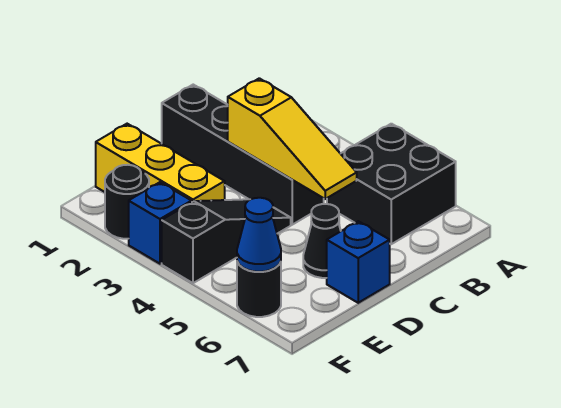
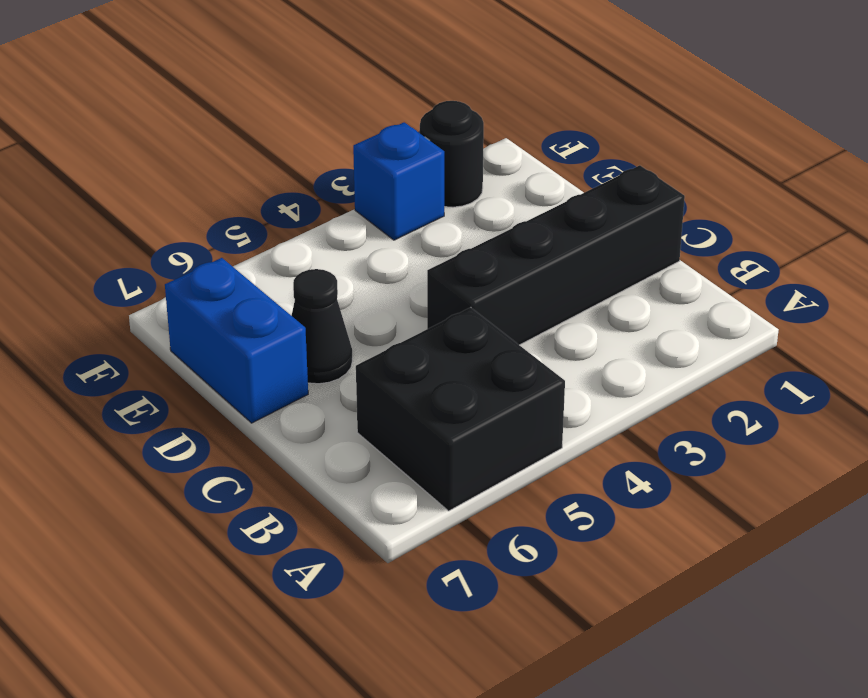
blue 1x2 brick [165,258,308,423] -> blue 1x1 brick [327,221,390,303]
none -> black 1x3 slope [162,199,291,283]
none -> yellow 1x3 brick [96,124,225,202]

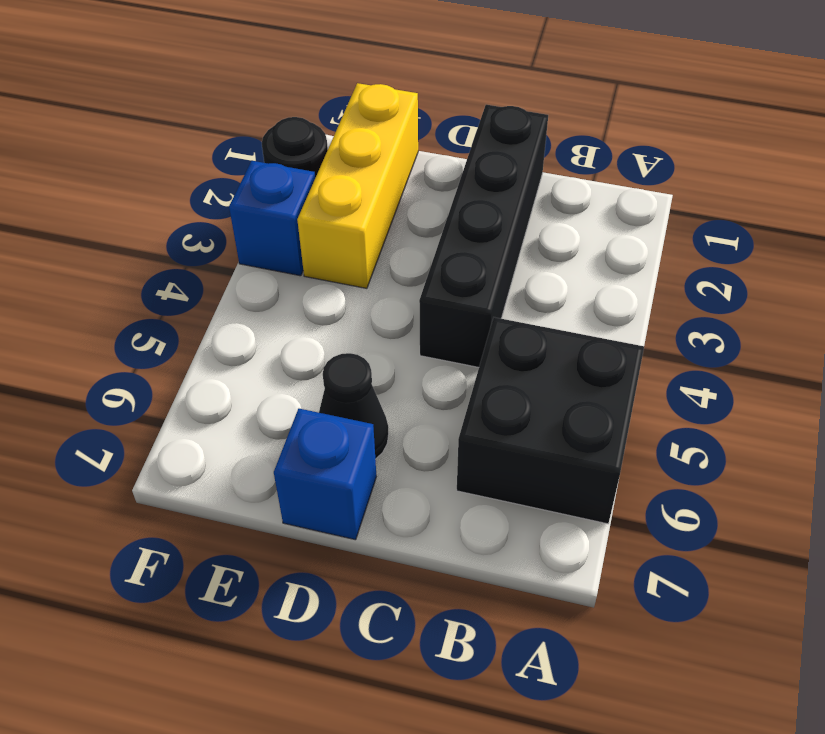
none -> black 1x3 slope [162,199,291,283]
none -> black 1x1 round brick [237,262,281,317]

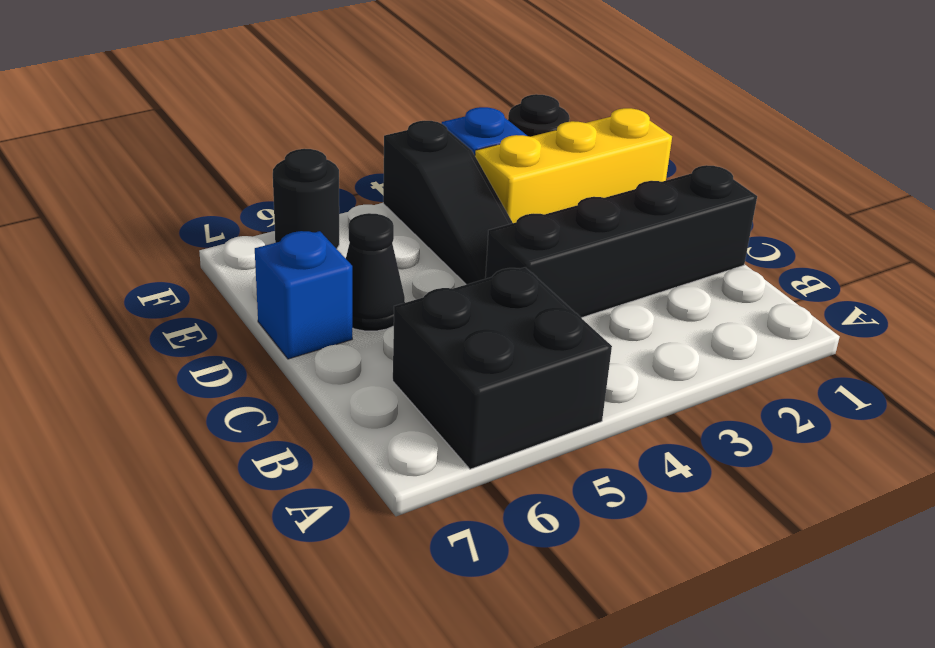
none -> yellow 1x3 slope [228,78,357,199]
none -> blue 1x1 cone [237,198,281,272]

